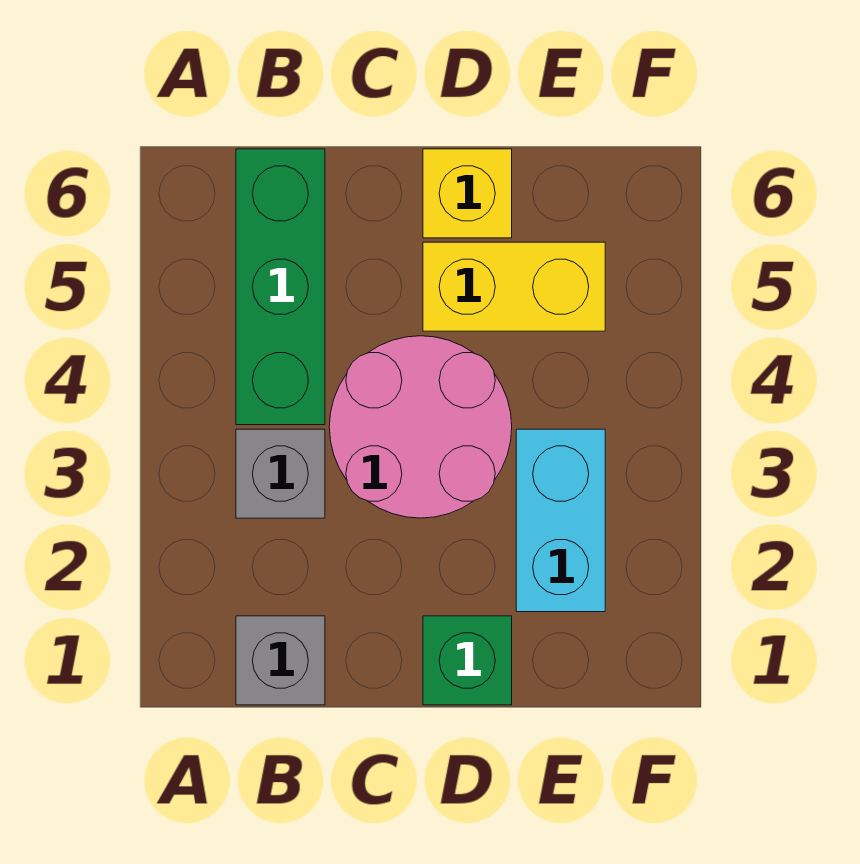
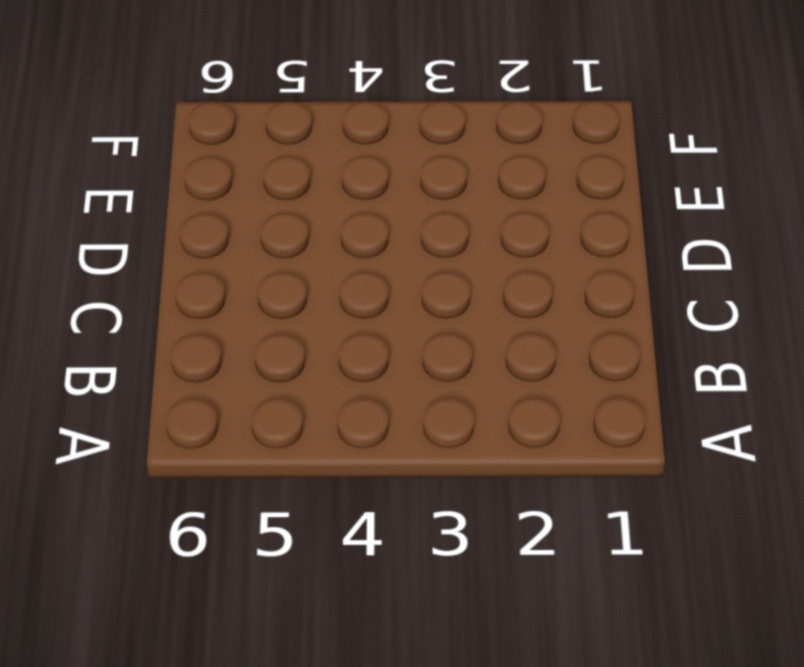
none -> grey 1x1 brick [236,616,325,705]
none -> grey 1x1 brick [236,429,325,518]

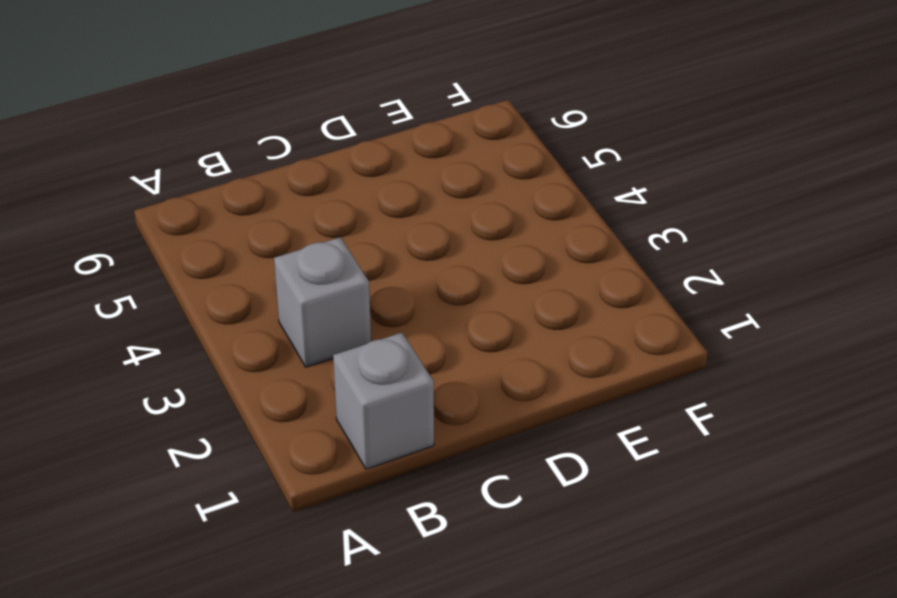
none -> green 1x3 brick [236,149,325,425]
none -> pink 2x2 round brick [329,336,512,518]

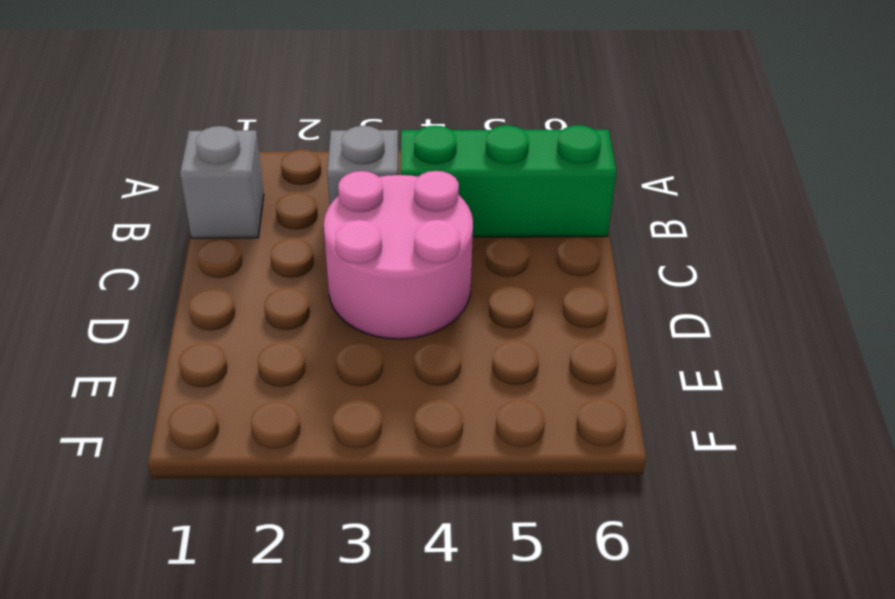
none -> green 1x1 brick [423,616,512,705]
none -> yellow 1x2 brick [423,242,605,331]

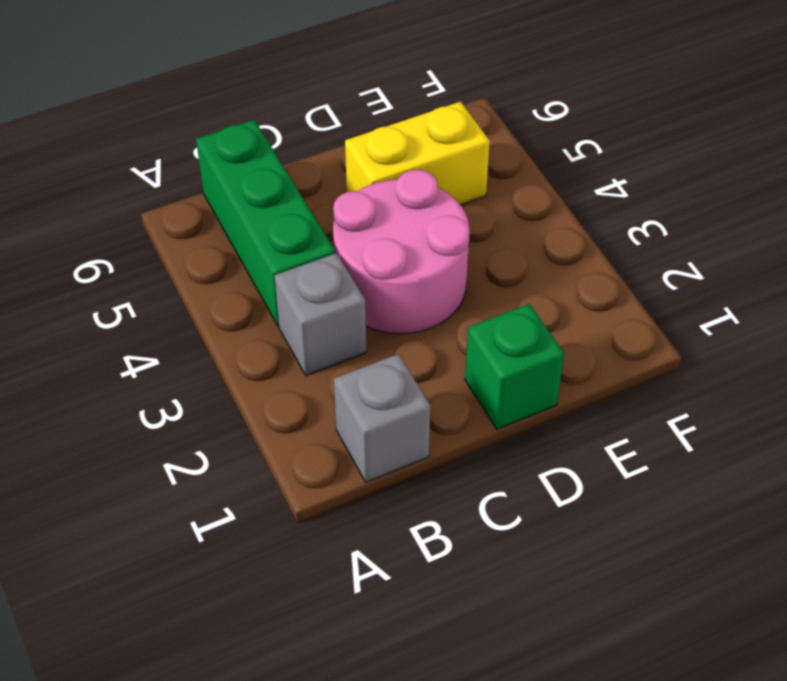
none -> yellow 1x1 brick [423,149,512,238]
none -> cyan 1x2 brick [516,429,605,612]

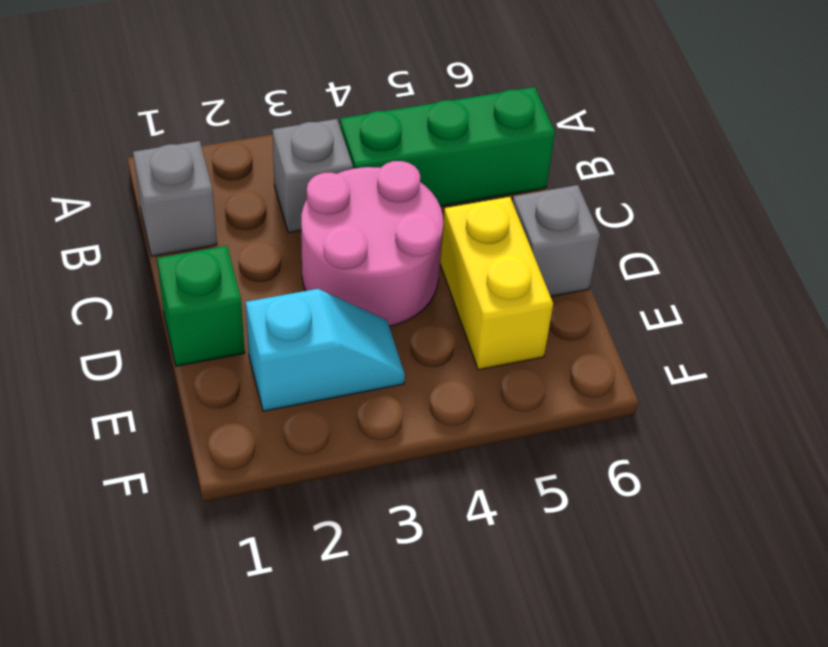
grey 1x1 brick [513,185,600,297] -> yellow 1x1 brick [423,149,512,238]
cyan 1x2 slope [246,289,405,411] -> cyan 1x2 brick [516,429,605,612]

